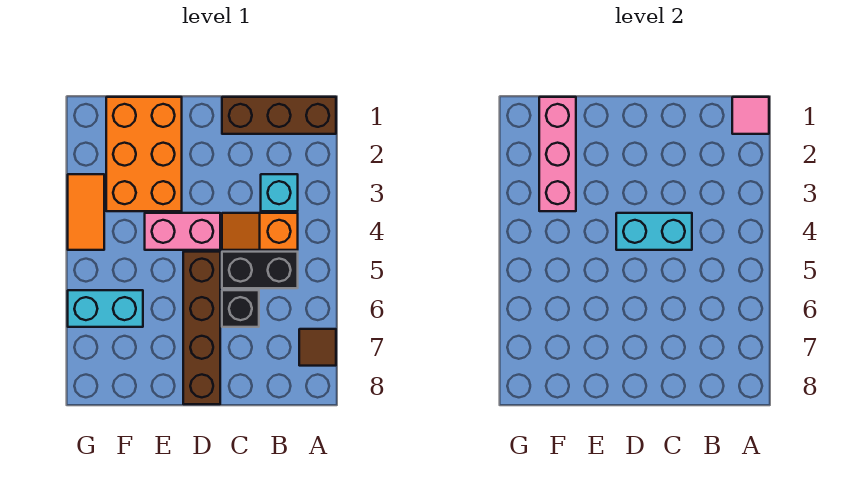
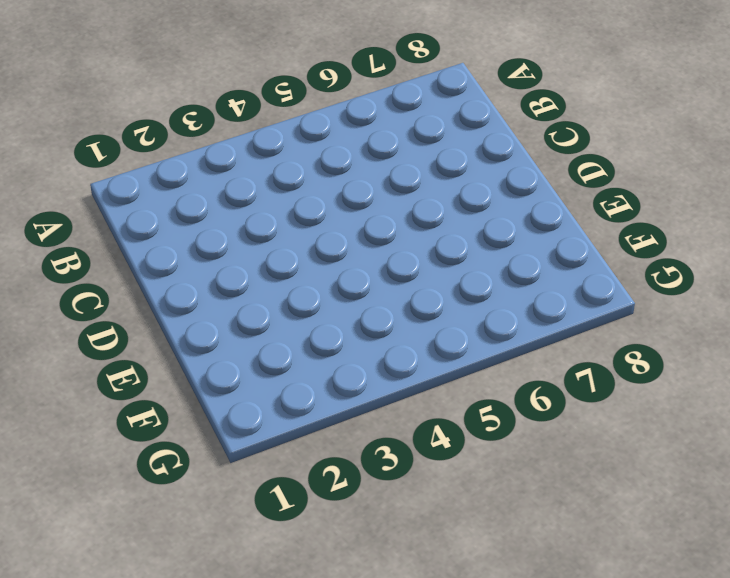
none -> brown 1x3 brick [222,97,336,134]
none -> brown 1x1 tile [299,329,336,366]
none -> cyan 1x1 brick [261,174,298,211]

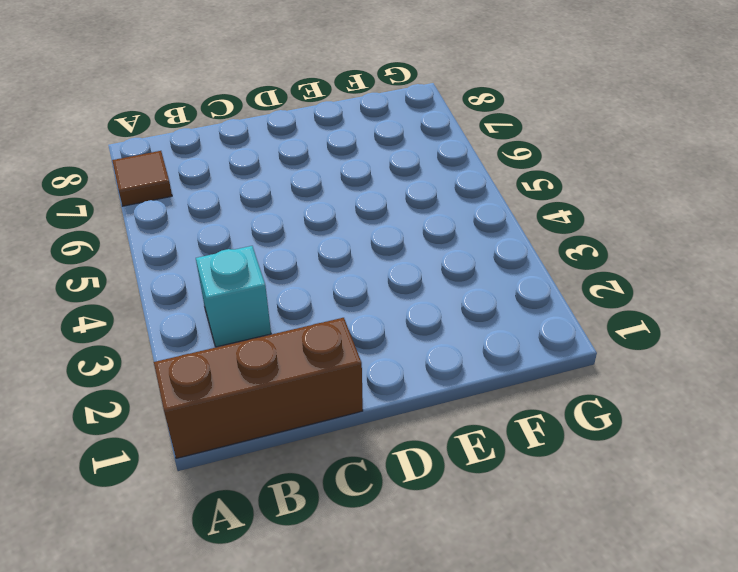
none -> orange 1x2 slope [222,213,298,250]
none -> black 1x2 brick [222,252,298,288]
none -> black 1x1 brick [222,290,259,327]

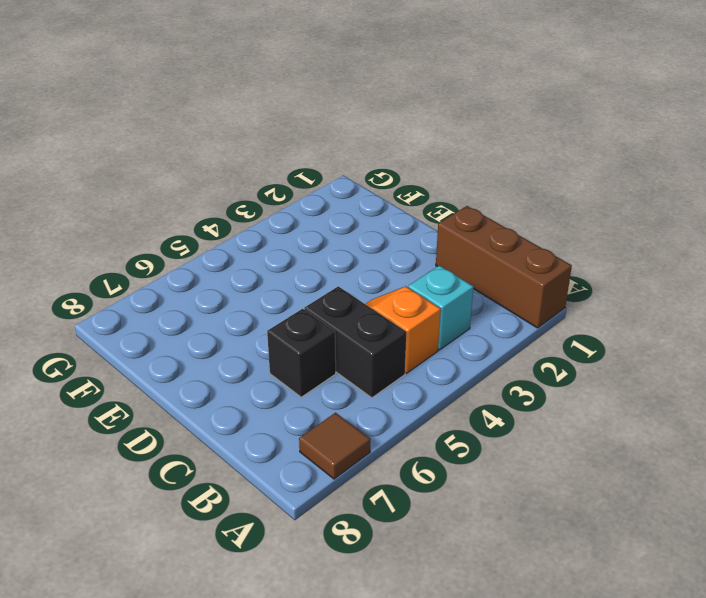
none -> pink 1x2 brick [145,213,220,250]
none -> brown 1x4 brick [183,252,220,404]
none -> orange 2x3 brick [106,97,182,211]

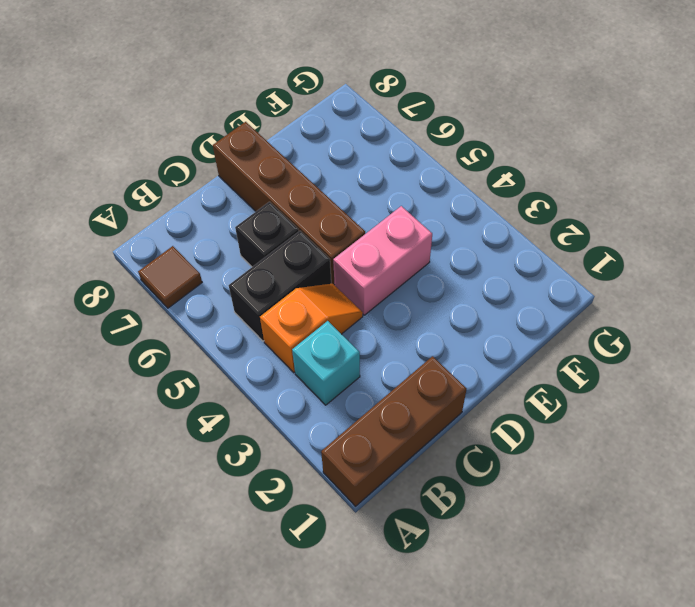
none -> orange 2x3 brick [106,97,182,211]
none -> cyan 1x2 brick [68,290,143,327]
none -> orange 1x2 tile [68,174,104,250]

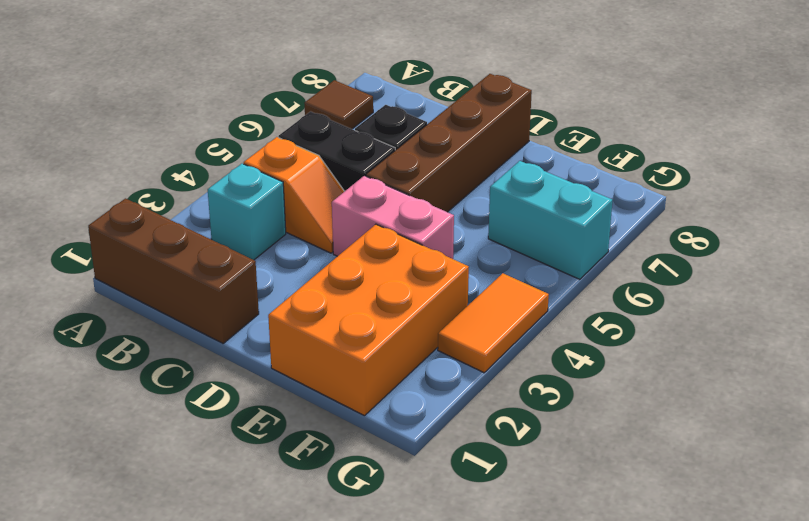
none -> pink 1x1 tile [732,97,769,134]
none -> cyan 1x2 brick [616,213,692,250]
none -> pink 1x3 brick [539,97,576,211]

